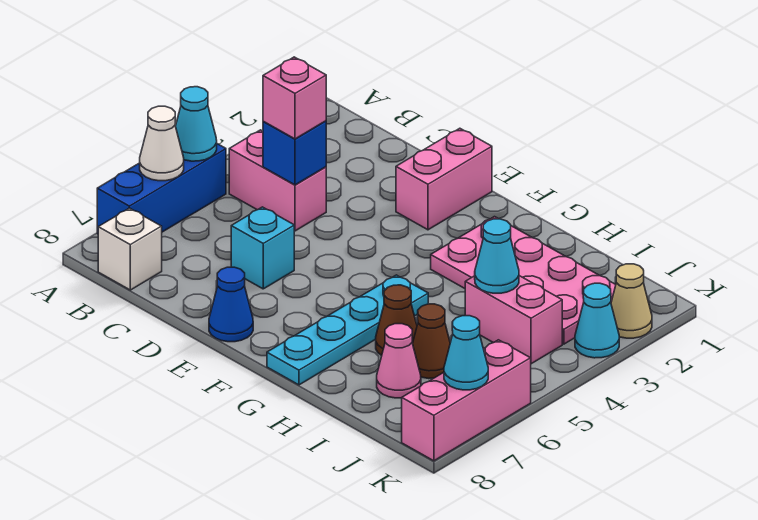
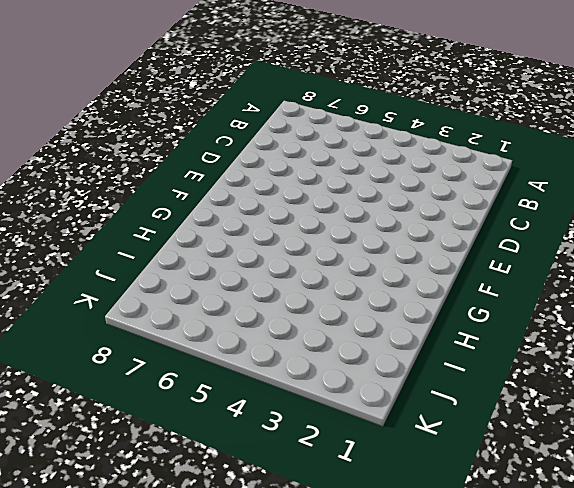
none -> blue 1x3 brick [97,144,226,234]
none -> pink 1x2 brick [229,130,326,231]
none -> white 1x1 brick [98,208,162,290]

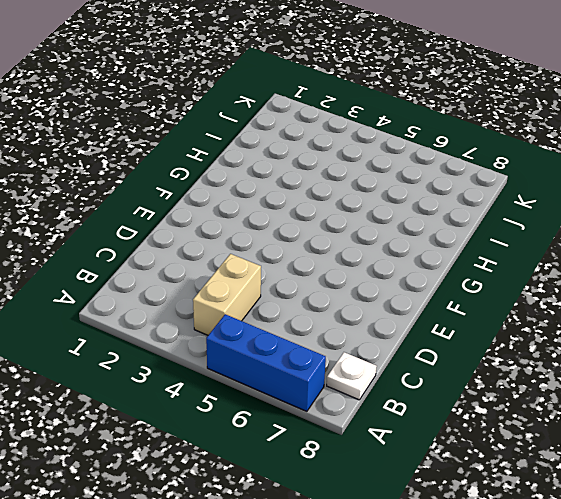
tan 1x2 brick [193,254,261,335] -> pink 1x2 brick [229,130,326,231]
white 1x1 plate [327,352,377,400] -> white 1x1 brick [98,208,162,290]
none -> cyan 1x1 brick [231,207,294,289]
none -> pink 1x2 brick [396,128,492,230]
none -> blue 1x1 cone [209,267,253,342]

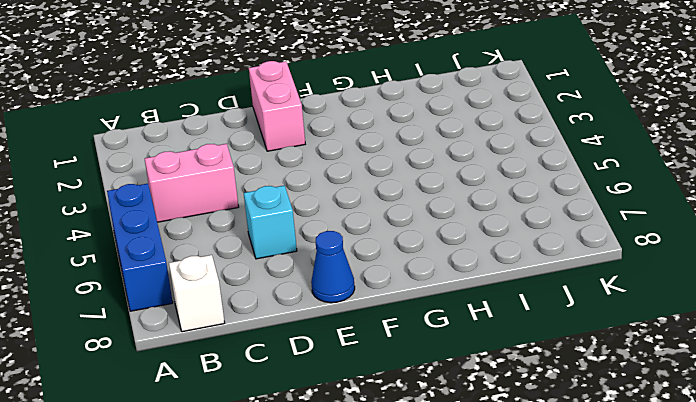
none -> pink 2x4 plate [431,217,616,344]
none -> cyan 1x4 plate [267,275,428,385]
none -> brown 1x1 cone [376,285,417,356]

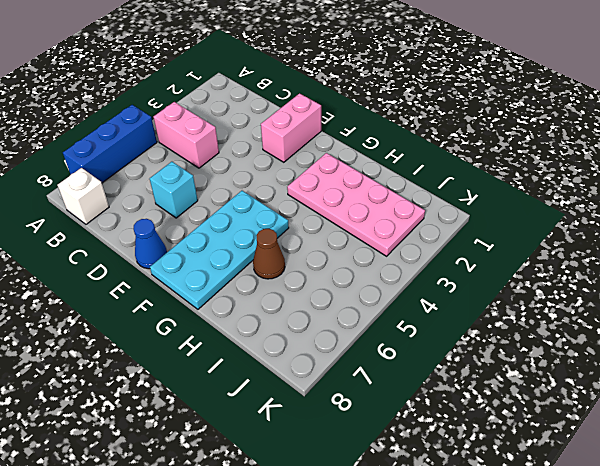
cyan 2x4 plate [150,191,289,309] -> cyan 1x4 plate [267,275,428,385]
none -> pink 1x2 brick [465,276,562,364]
none -> brown 1x1 cone [413,304,450,379]
none -> pink 1x1 cone [377,324,421,398]

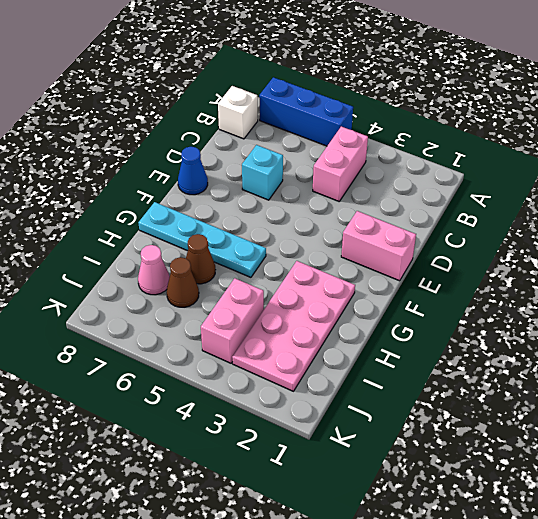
none -> tan 1x1 cone [611,264,652,338]
none -> cyan 1x1 cone [575,283,619,358]
none -> pink 1x3 brick [402,340,531,461]

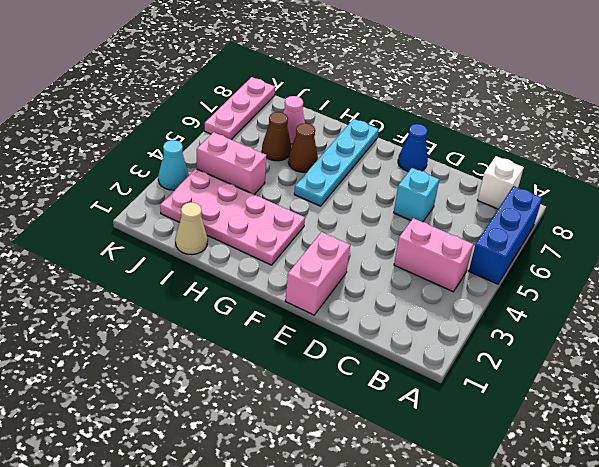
tan 1x1 cone [175,202,208,255] -> tan 1x1 cone moved to [611,264,652,338]
pink 1x3 plate [205,77,275,140] -> pink 1x3 brick [402,340,531,461]
none -> cyan 1x1 cone [176,87,217,161]
none -> white 1x1 cone [140,106,184,181]
none -> blue 1x1 brick [263,121,326,185]

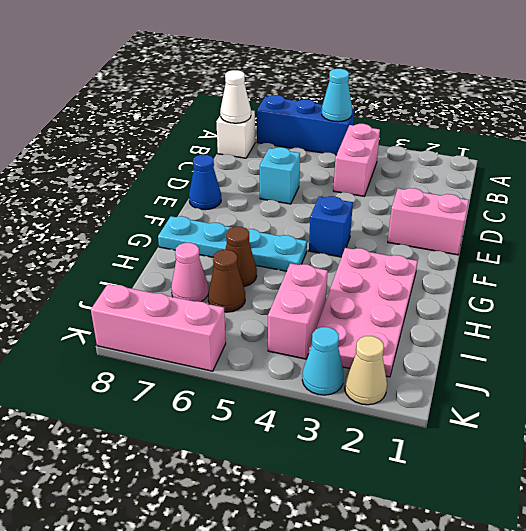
white 1x1 cone [220,70,251,123] -> white 1x1 cone moved to [140,106,184,181]
blue 1x1 brick [309,196,353,257] -> blue 1x1 brick moved to [263,121,326,185]
none -> cyan 1x1 cone [475,219,519,293]
none -> cyan 1x1 cone [444,316,488,390]
none -> pink 1x1 brick [263,57,326,139]

